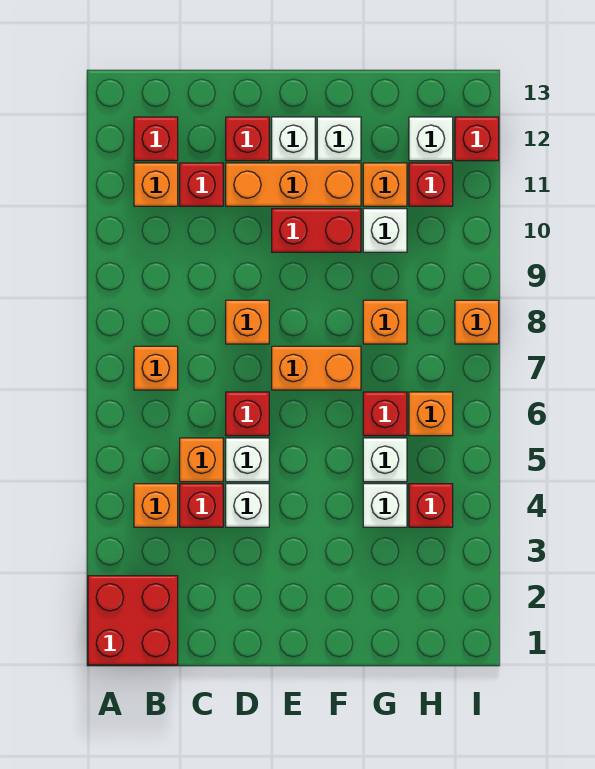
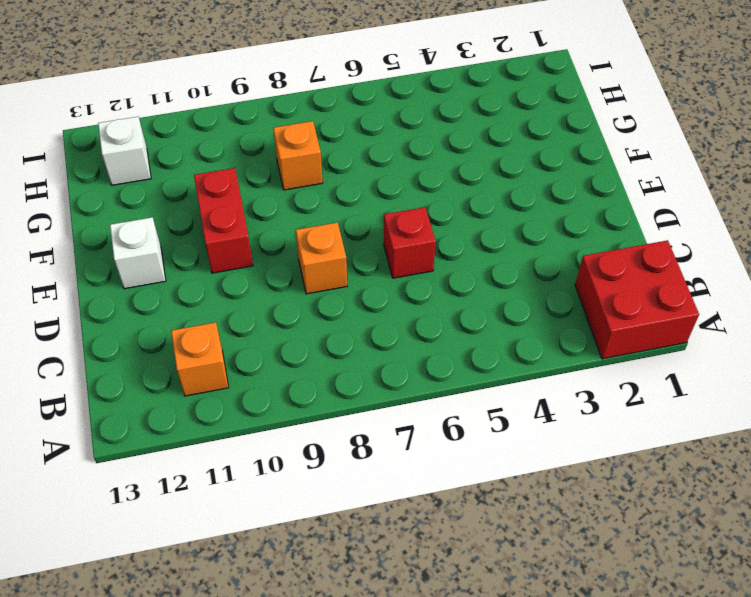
none -> orange 1x1 brick [134,484,178,527]
none -> orange 1x1 brick [134,346,178,390]
none -> red 1x1 brick [134,117,178,161]
none -> red 1x1 brick [180,484,223,527]

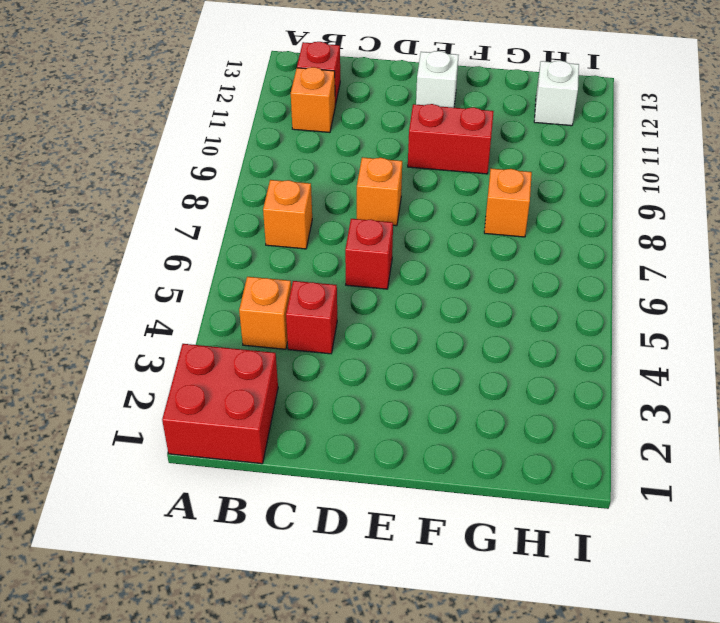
none -> orange 1x1 brick [180,438,223,482]
none -> red 1x1 brick [180,163,223,206]
none -> white 1x1 brick [226,484,269,527]
none -> white 1x1 brick [226,438,269,482]

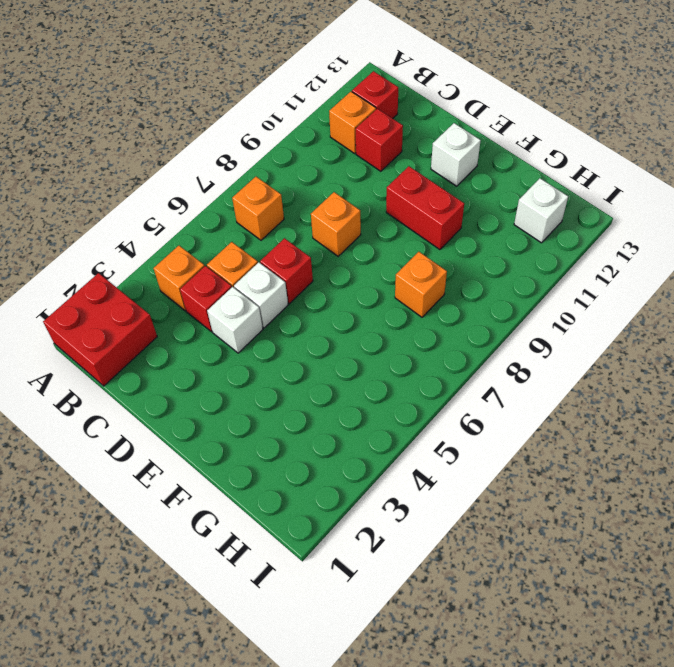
none -> orange 1x3 brick [226,163,361,206]
none -> red 1x1 brick [226,117,269,161]
none -> orange 1x2 brick [272,346,361,390]
none -> white 1x1 brick [317,117,361,161]

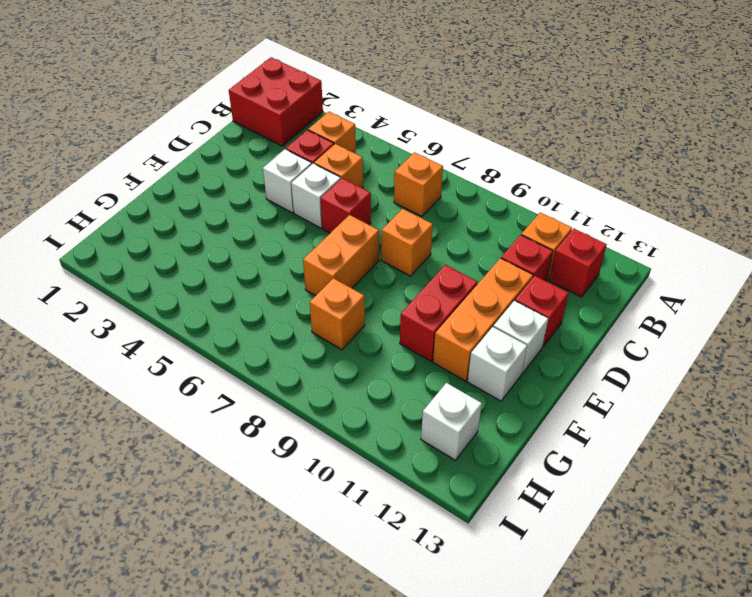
none -> white 1x1 brick [363,484,407,527]
none -> white 1x1 brick [363,438,407,482]
none -> red 1x1 brick [363,392,407,436]
none -> white 1x1 brick [363,209,407,252]

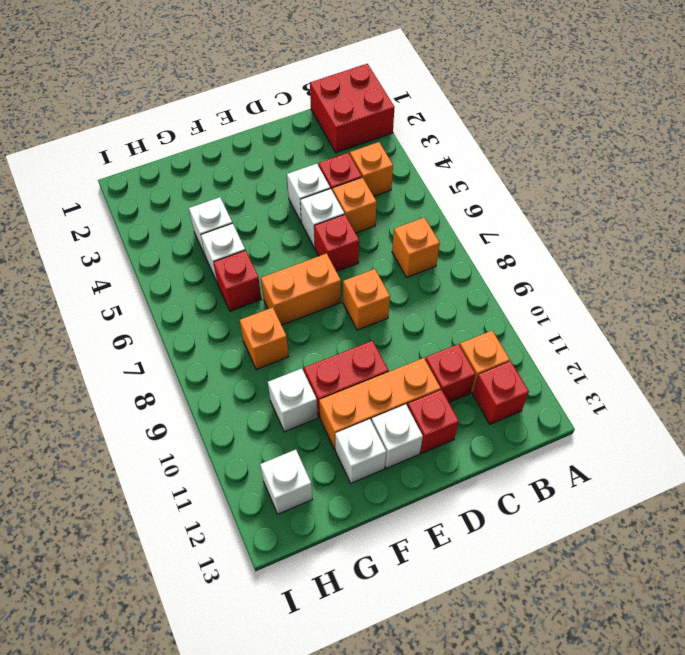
none -> orange 1x1 brick [363,163,407,206]
none -> red 1x1 brick [409,484,453,527]
none -> orange 1x1 brick [409,392,453,436]
none -> red 1x1 brick [409,163,453,206]

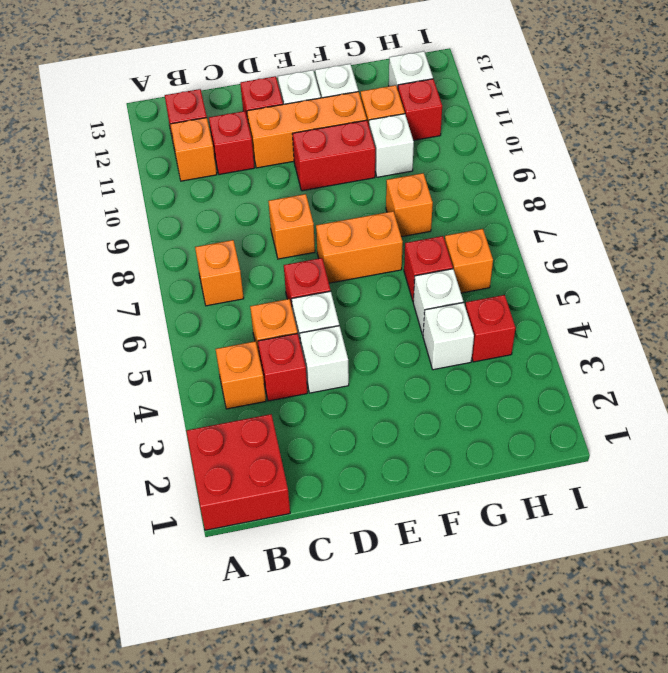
none -> orange 1x1 brick [455,300,499,344]
none -> red 1x1 brick [455,117,499,161]

